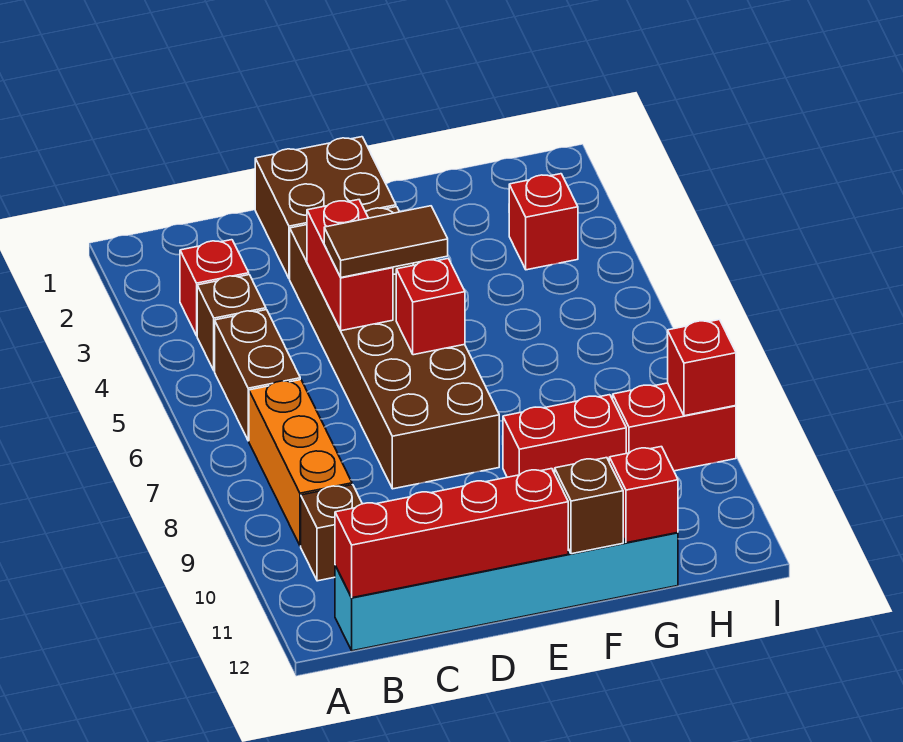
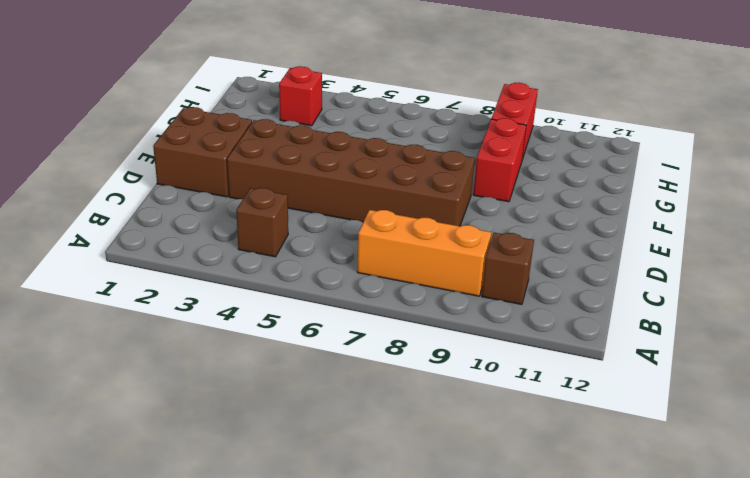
none -> red 1x1 brick [180,240,249,336]
none -> brown 1x2 brick [215,310,300,441]
none -> cyan 1x6 brick [335,533,678,651]

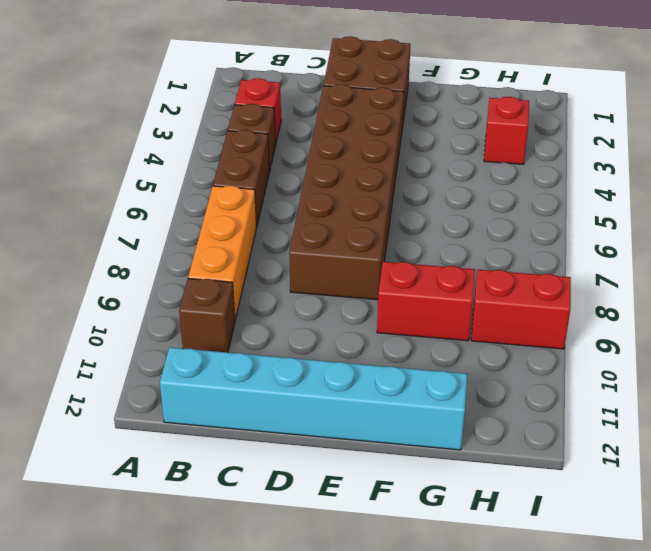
none -> red 1x4 brick [335,469,568,598]
none -> red 1x2 brick [307,200,393,331]
none -> red 1x1 brick [396,259,465,355]

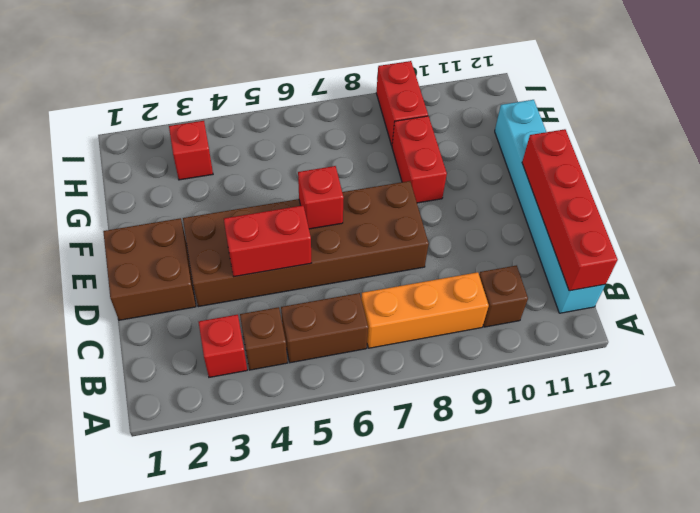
none -> brown 1x1 brick [555,458,623,554]
none -> red 1x1 brick [609,447,678,543]
none -> red 1x1 brick [668,320,736,416]

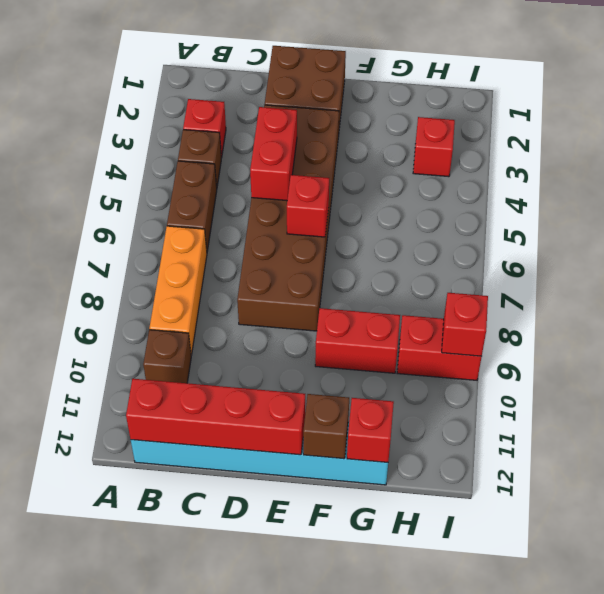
none -> brown 1x2 tile [324,206,448,277]

